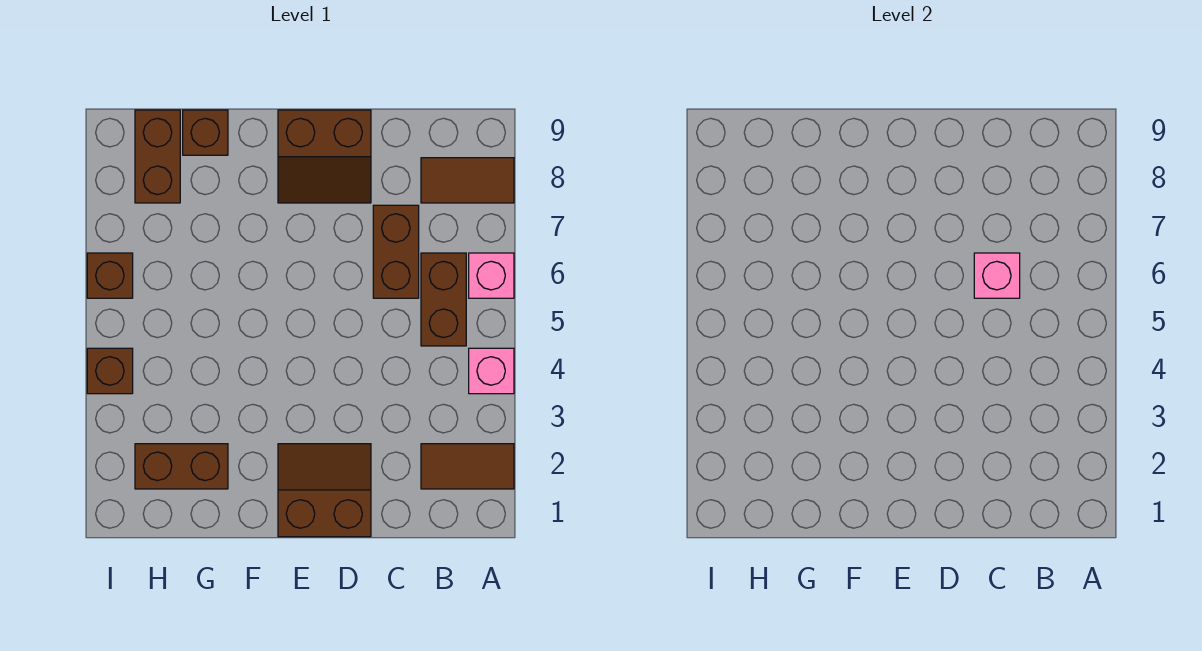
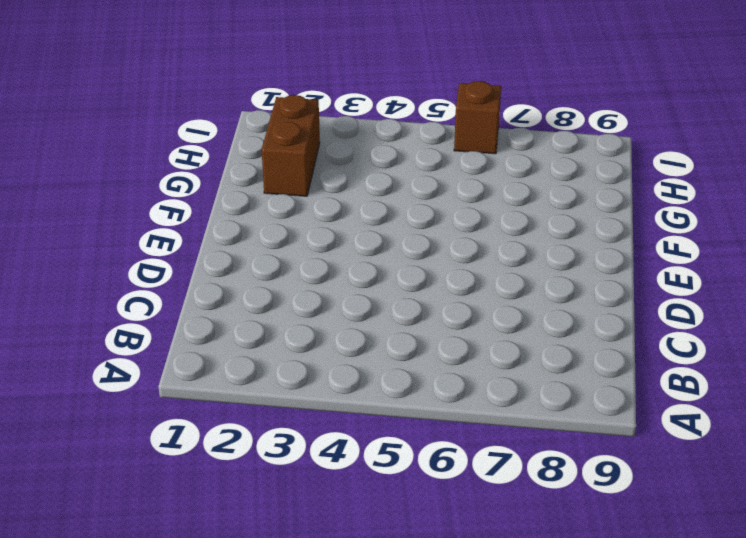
none -> brown 1x2 tile [421,444,514,489]
none -> pink 1x1 brick [469,348,514,394]
none -> pink 1x1 brick [469,253,514,298]

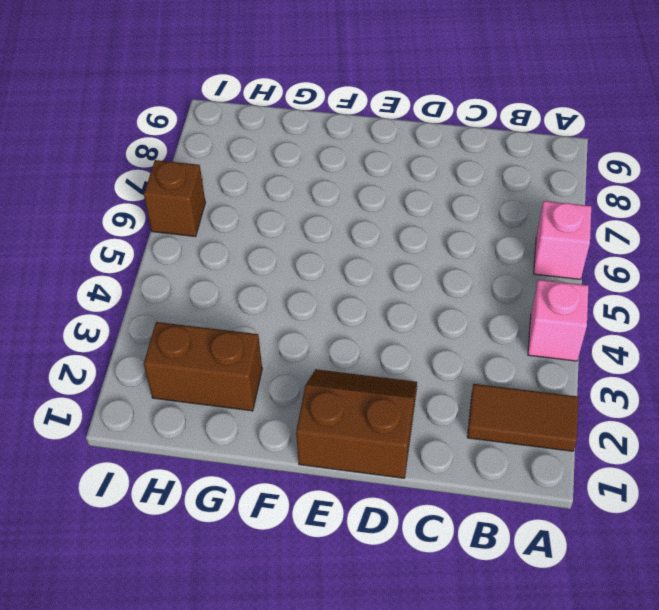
none -> brown 1x2 tile [421,158,514,203]
none -> brown 1x2 brick [421,253,466,346]
none -> brown 1x2 brick [373,205,419,298]

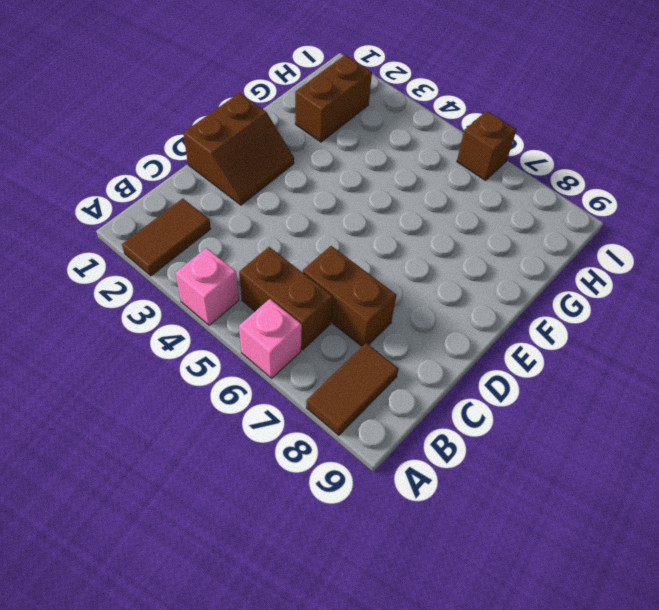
none -> brown 2x2 slope [278,110,371,203]
none -> brown 1x1 brick [183,110,228,155]
none -> brown 1x2 brick [135,110,180,203]

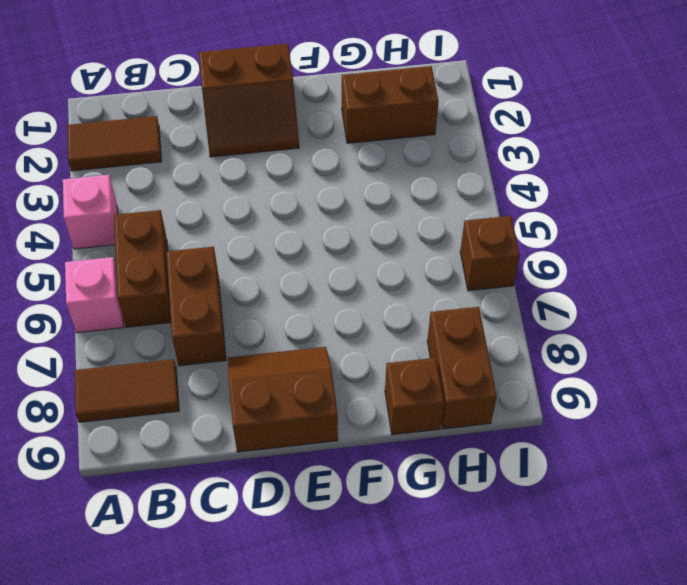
none -> brown 1x1 brick [87,348,133,394]
none -> pink 1x1 brick [974,253,1020,298]

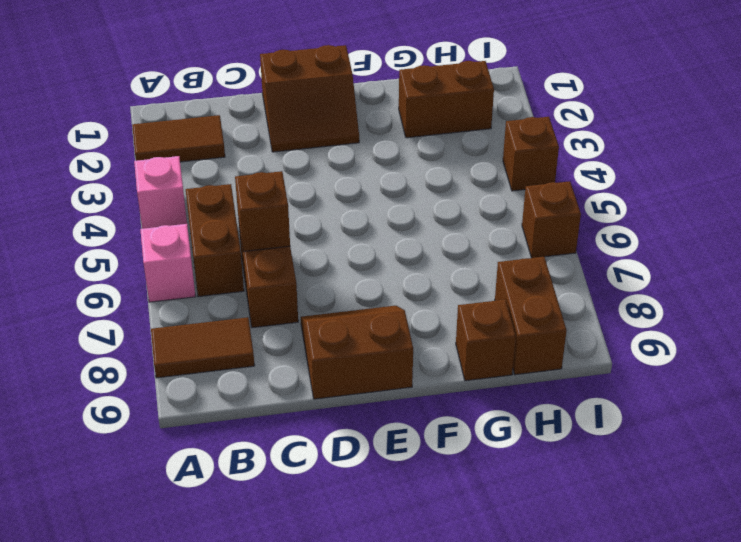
brown 1x1 brick [235,171,290,251] -> pink 1x1 brick [974,253,1020,298]

